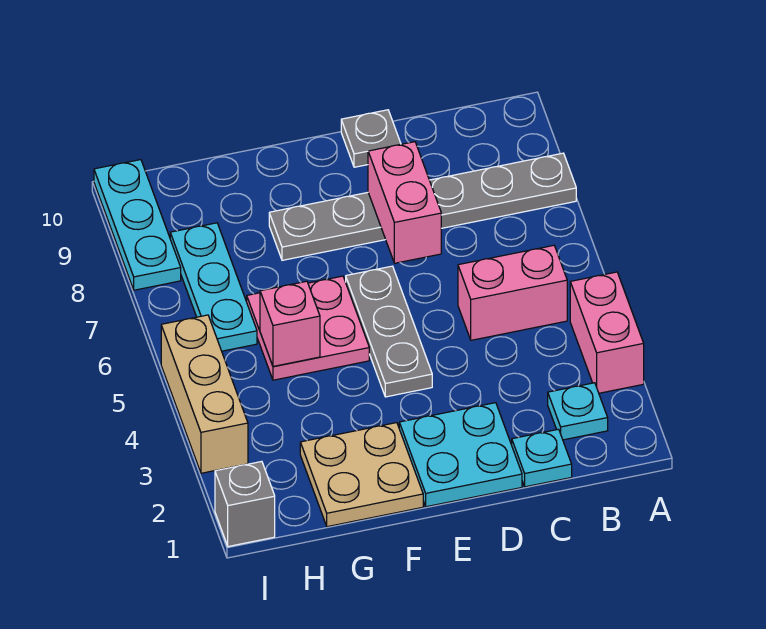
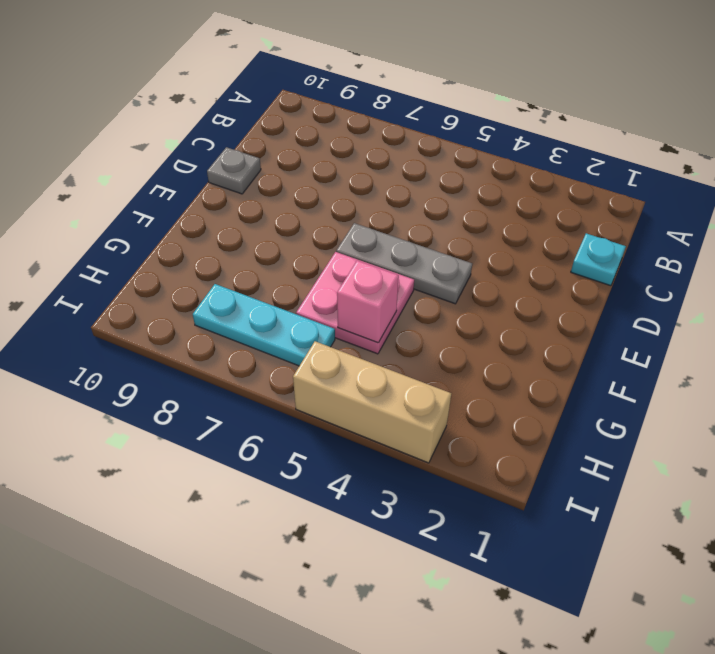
none -> pink 1x2 brick [570,272,644,393]
none -> grey 1x6 plate [269,153,576,260]
none -> cyan 1x1 plate [548,383,608,440]

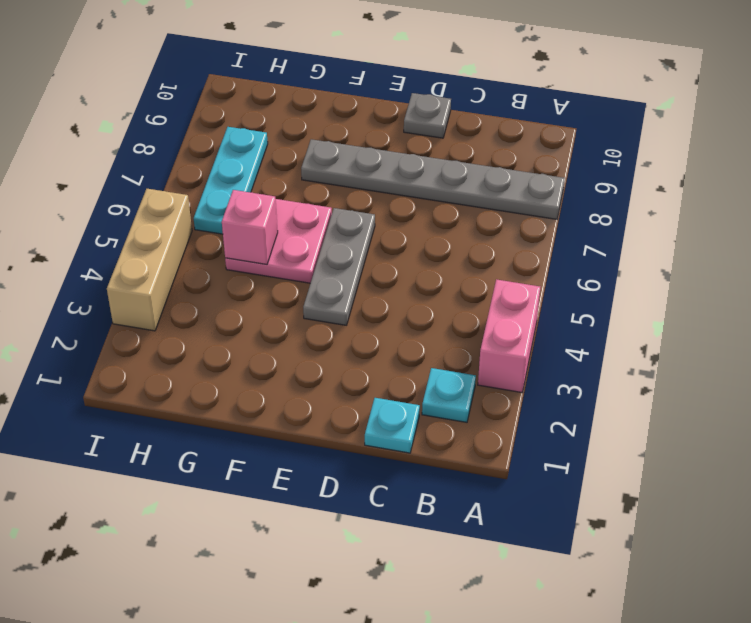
none -> pink 1x2 brick [458,245,567,340]
none -> cyan 2x2 plate [399,403,522,507]
none -> tan 2x2 plate [300,423,423,527]

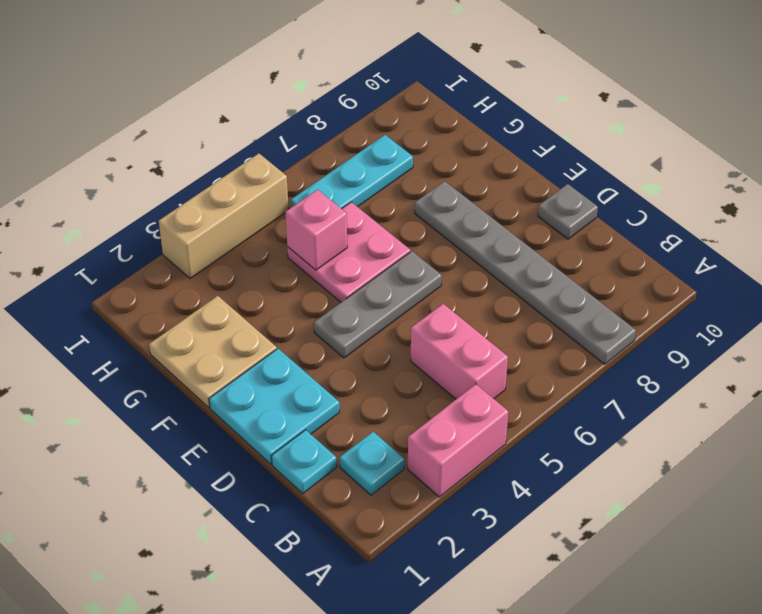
none -> grey 1x1 brick [215,461,275,547]
none -> cyan 1x3 plate [94,160,181,290]
none -> pink 1x2 brick [368,142,441,263]

